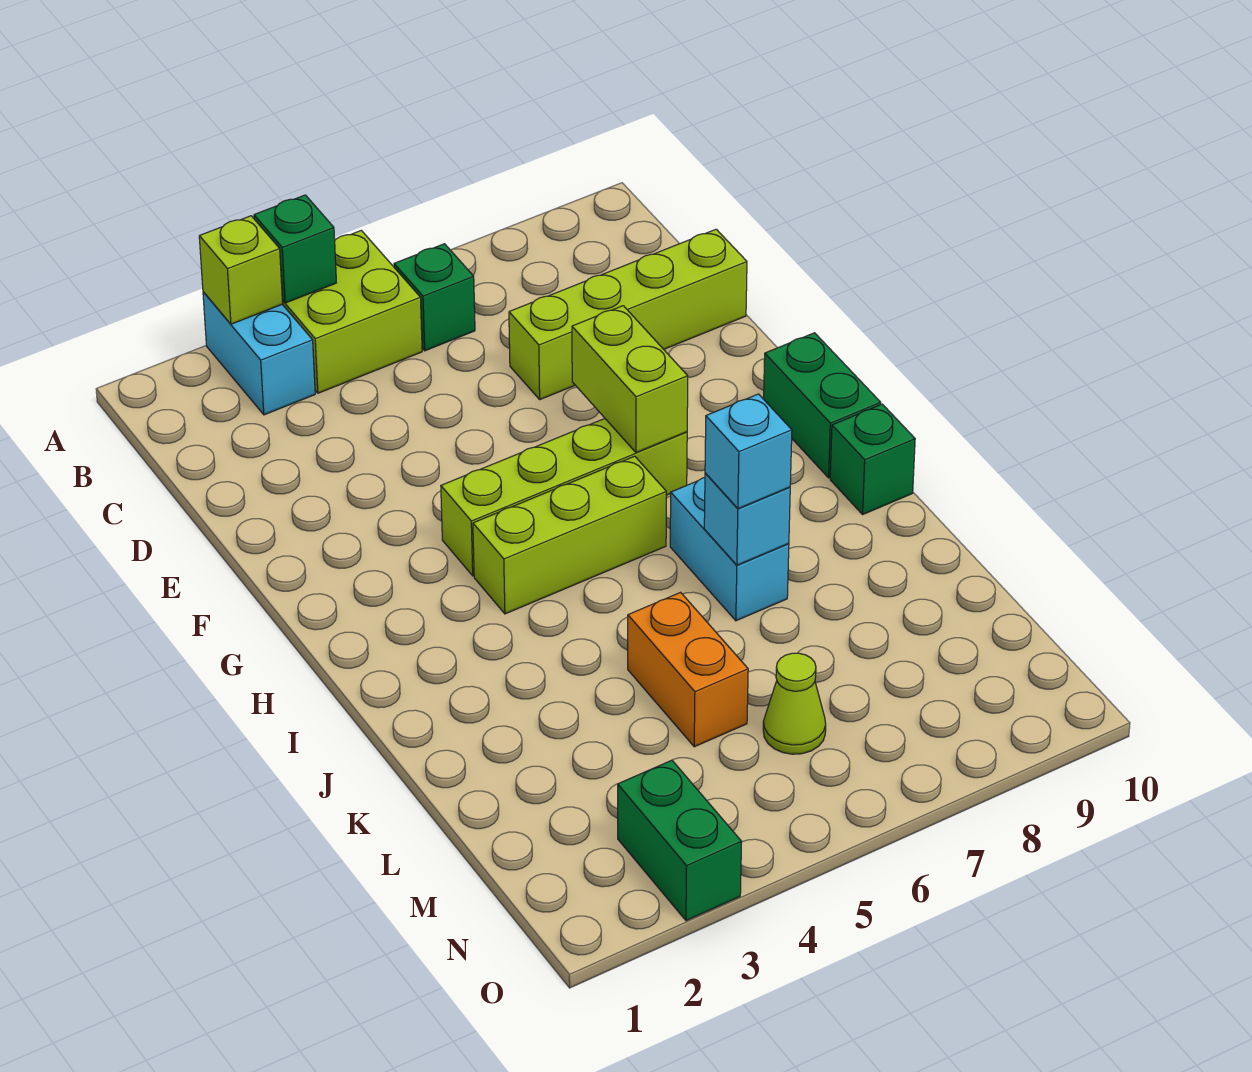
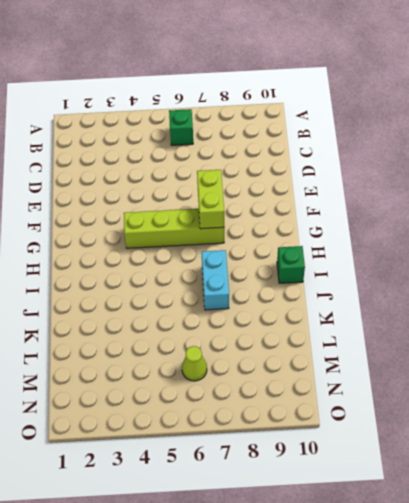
none -> cyan 1x2 brick [203,292,315,415]
none -> lime 2x2 brick [282,230,422,393]
none -> lime 1x4 brick [509,229,747,399]

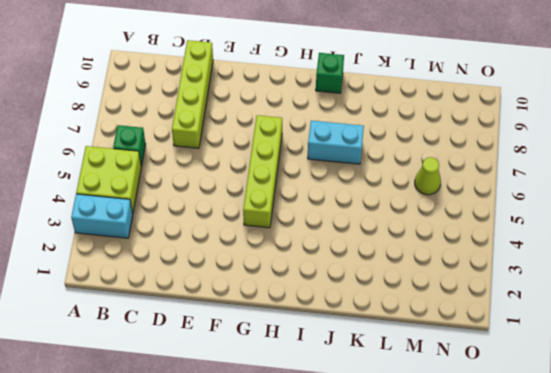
none -> green 1x2 brick [764,333,881,478]
none -> lime 1x3 brick [473,456,666,614]
none -> orange 1x2 brick [628,592,748,747]

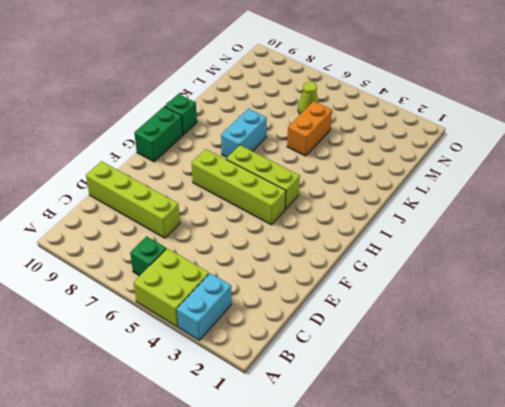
none -> green 1x2 brick [618,760,742,921]
none -> lime 1x1 brick [199,216,283,324]
none -> green 1x1 brick [254,195,336,303]

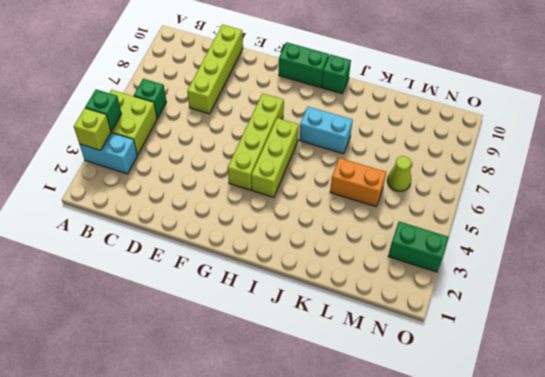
none -> lime 1x2 brick [572,306,688,453]
none -> cyan 1x1 brick [704,473,790,565]
none -> cyan 1x1 brick [705,394,792,509]

